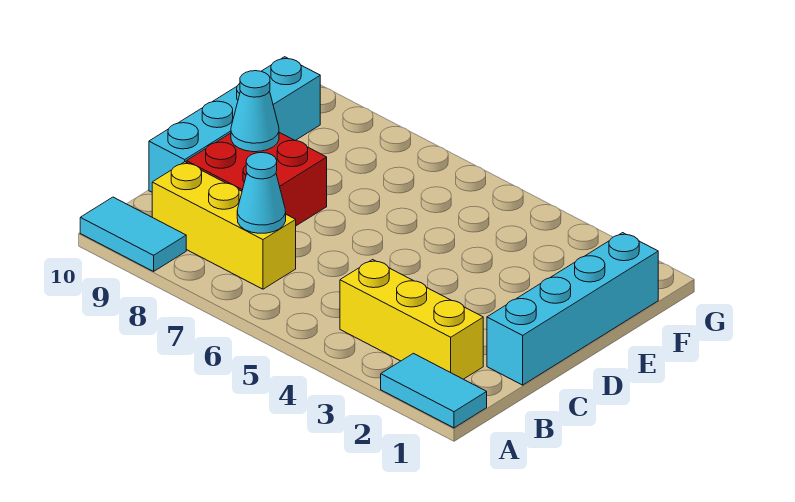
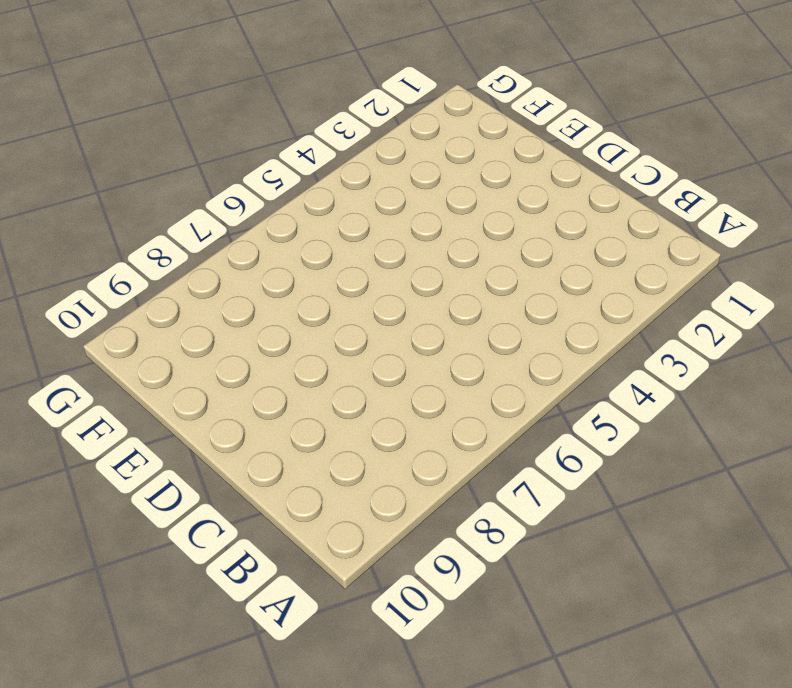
none -> cyan 1x2 tile [381,353,487,428]
none -> cyan 1x2 tile [80,197,186,271]

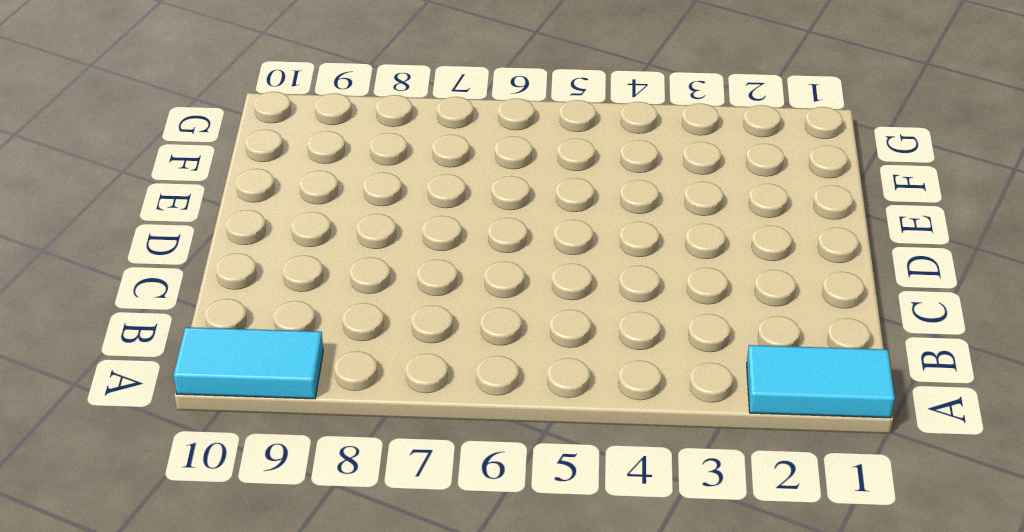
none -> yellow 1x3 brick [340,260,483,379]
none -> yellow 1x3 brick [152,162,296,289]

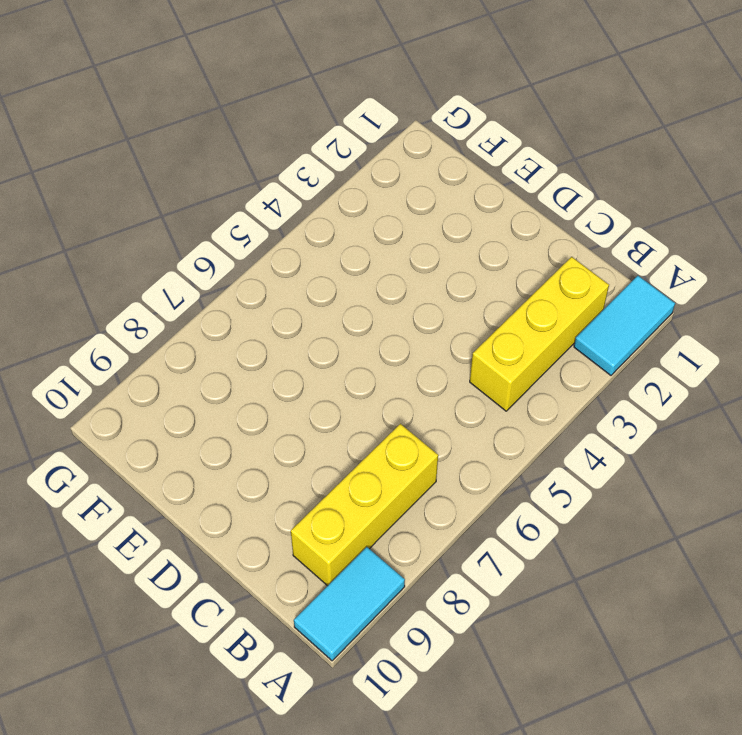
none -> cyan 1x4 brick [487,233,658,385]
none -> red 2x2 brick [186,132,327,226]

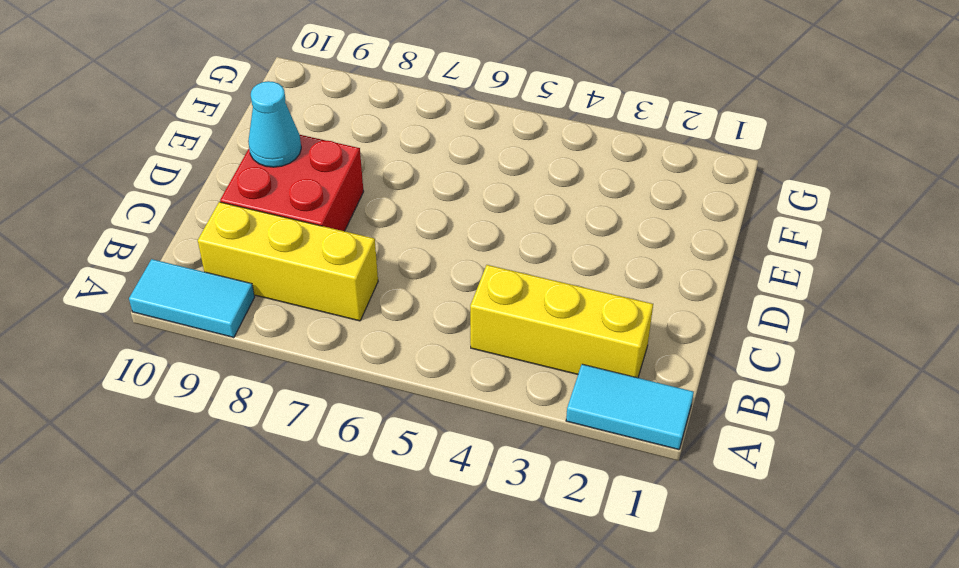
none -> cyan 1x4 brick [487,233,658,385]
none -> cyan 1x4 brick [149,57,320,192]

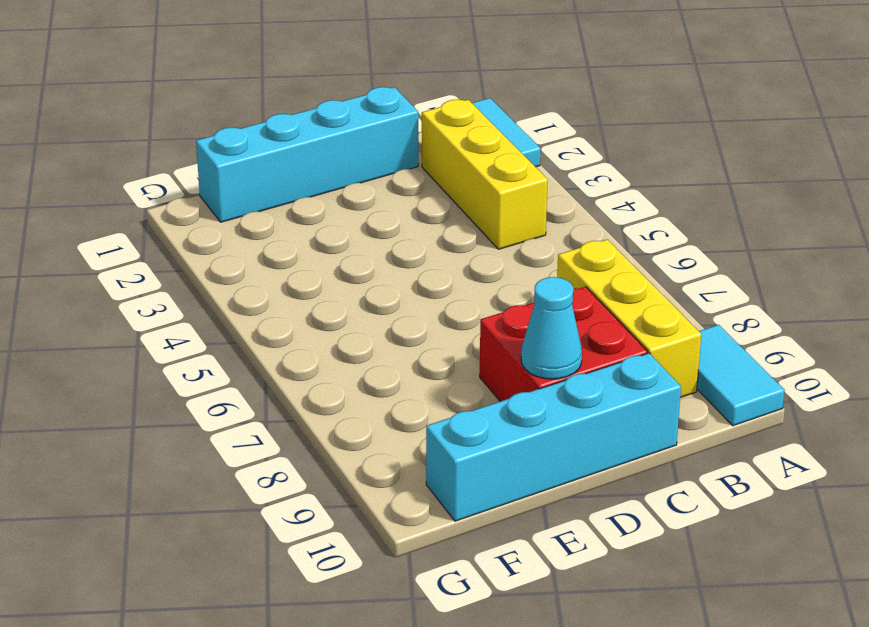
none -> cyan 1x1 cone [237,153,286,233]

